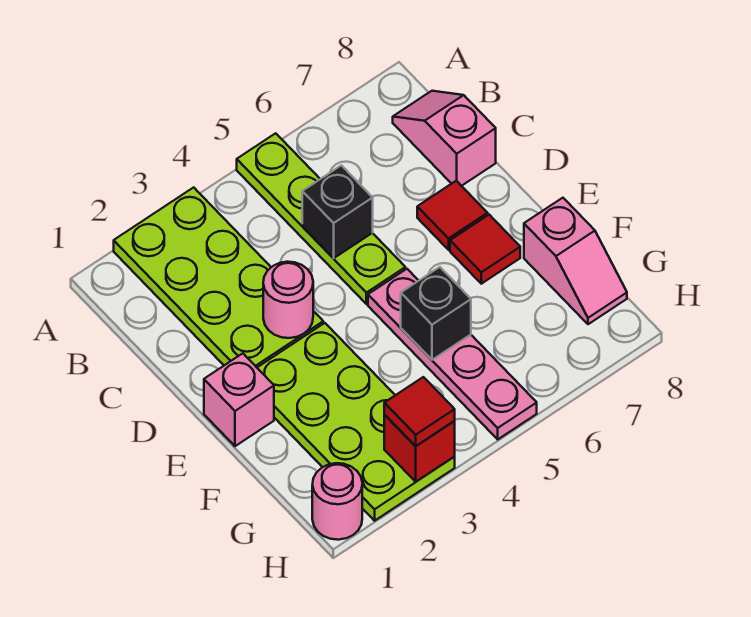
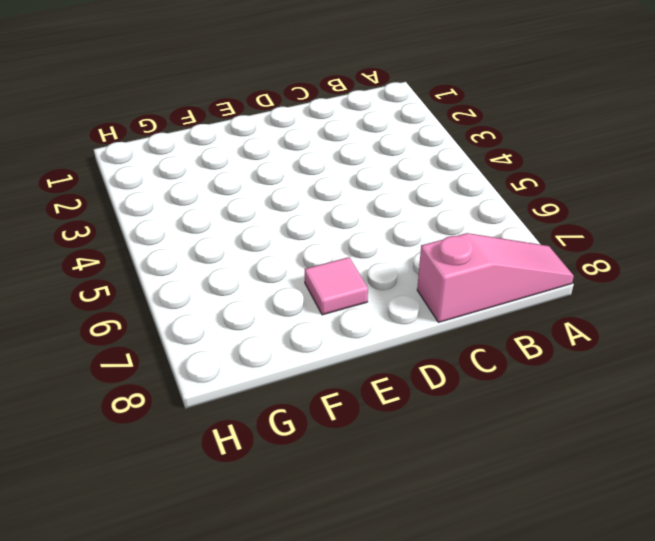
pink 1x3 slope [417,233,574,322] -> pink 1x2 slope [393,91,496,186]
pink 1x1 tile [305,257,368,315] -> red 1x1 tile [450,215,520,284]
none -> lime 2x4 plate [114,187,323,367]
none -> lime 1x4 plate [237,133,405,304]
none -> red 1x1 tile [417,181,488,250]

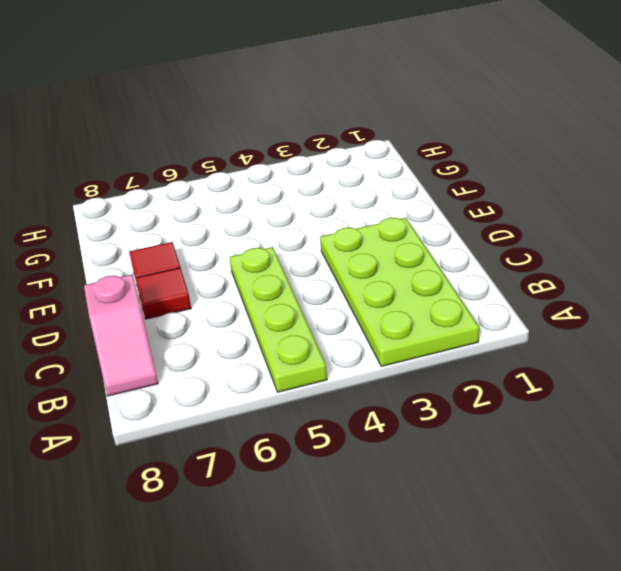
none -> pink 1x1 brick [204,353,274,446]
none -> lime 2x4 plate [257,323,455,521]
none -> pink 1x4 plate [368,269,537,439]

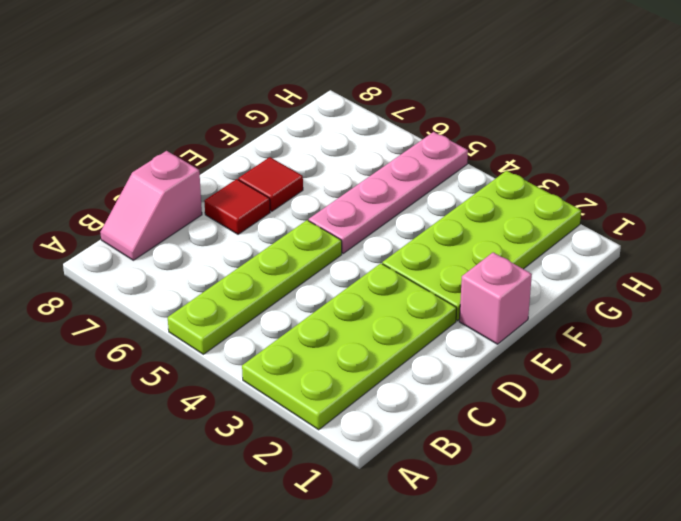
none -> pink 1x2 slope [524,198,627,324]
none -> pink 1x1 round brick [312,463,362,540]
none -> black 1x1 brick [302,165,373,258]

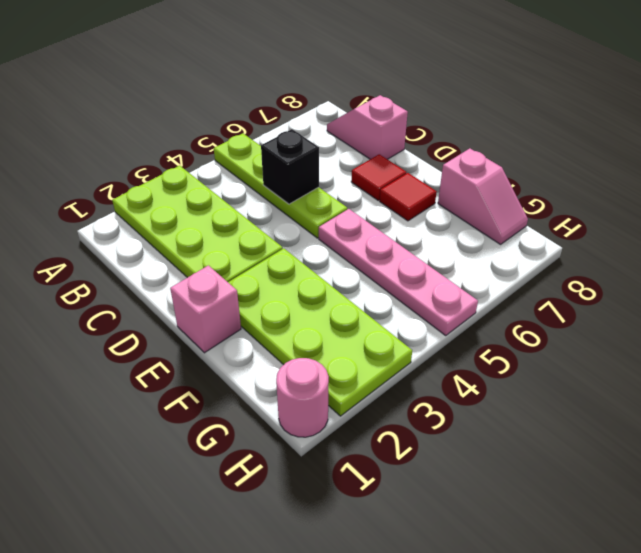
none -> pink 1x1 round brick [263,262,313,338]
none -> black 1x1 brick [401,267,471,360]
none -> red 1x1 brick [384,415,455,482]

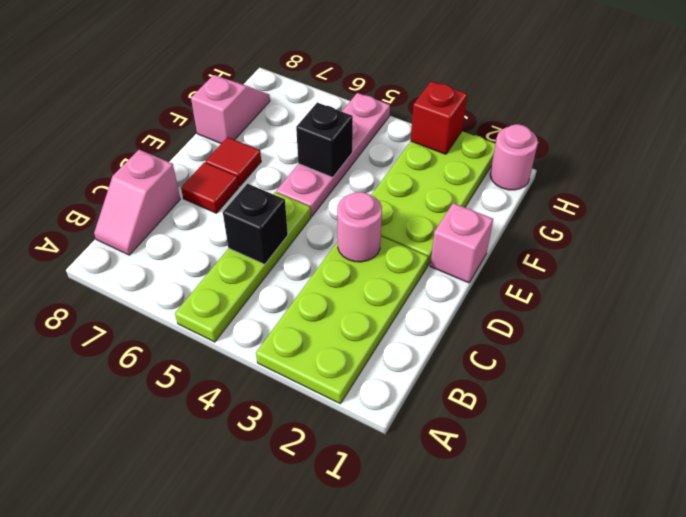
none -> red 1x1 tile [384,377,455,446]

